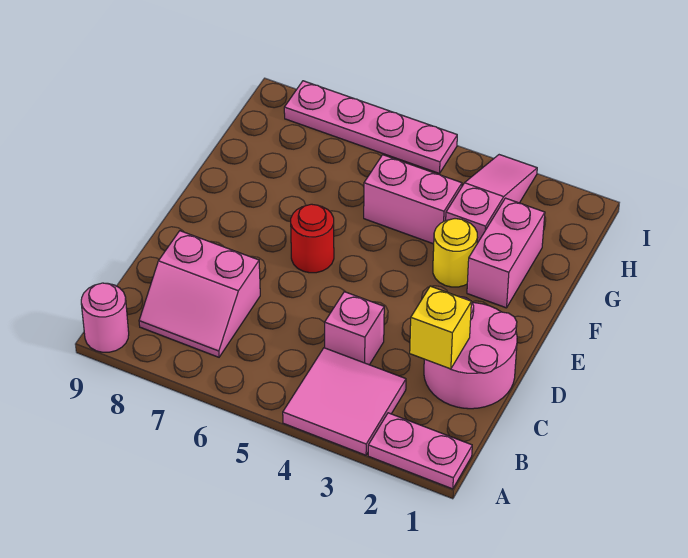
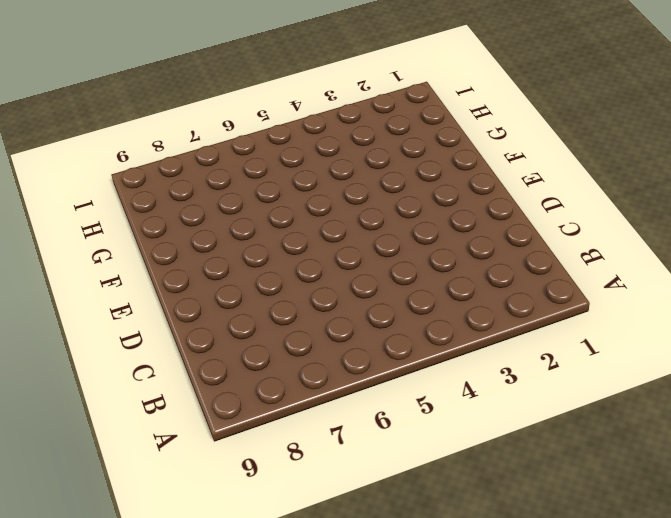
none -> pink 1x2 plate [368,413,472,489]
none -> pink 2x2 tile [283,348,406,455]
none -> pink 1x1 round brick [81,283,129,352]

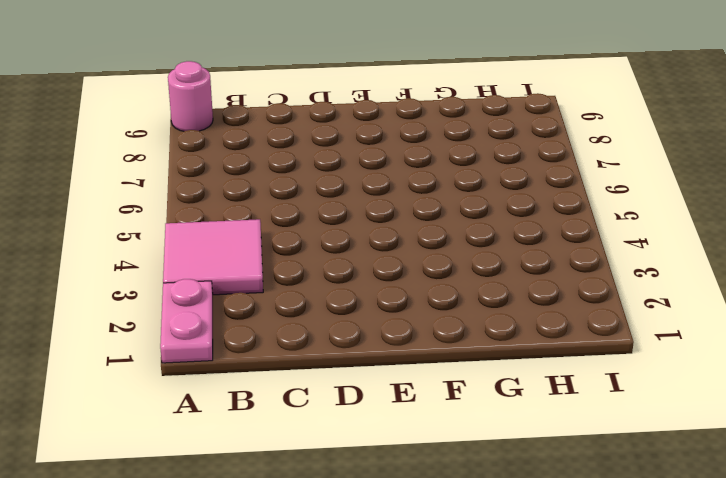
none -> pink 2x2 slope [139,231,260,357]
none -> pink 2x2 round brick [424,297,517,409]
none -> pink 1x1 brick [325,292,384,365]

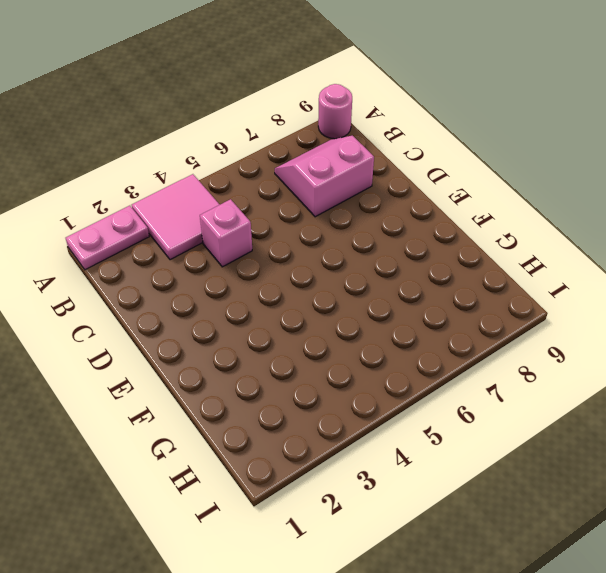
none -> pink 2x2 round brick [424,297,517,409]
none -> red 1x1 round brick [291,204,334,273]
none -> pink 1x2 brick [467,198,545,308]

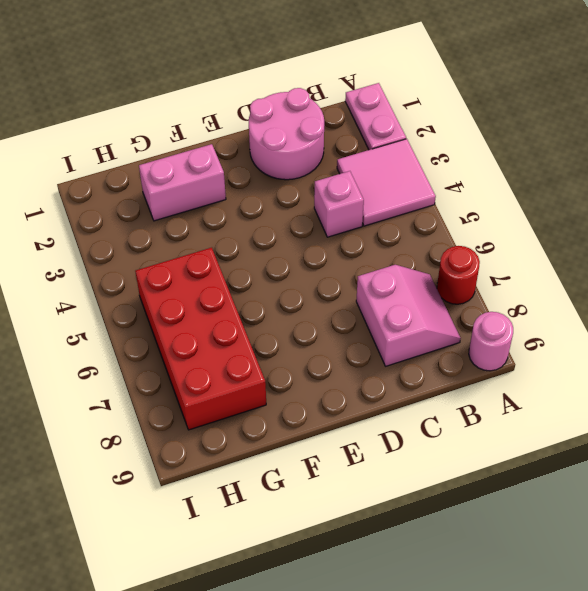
red 1x1 round brick [437,246,480,304] -> red 1x1 round brick moved to [291,204,334,273]
red 2x4 brick [135,248,266,430] -> pink 1x2 brick [364,155,462,244]
none -> yellow 1x1 round brick [433,219,477,287]
none -> pink 1x3 slope [446,155,537,243]
none -> pink 1x4 plate [284,81,457,174]

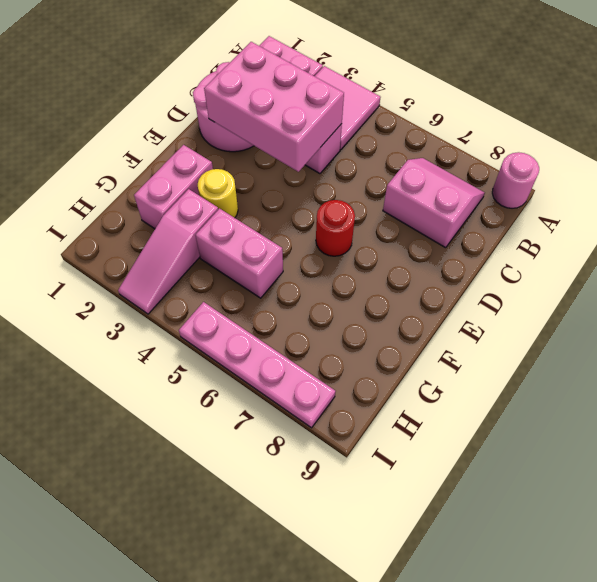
pink 2x3 brick [204,42,344,172] -> yellow 1x1 brick [410,286,471,369]

